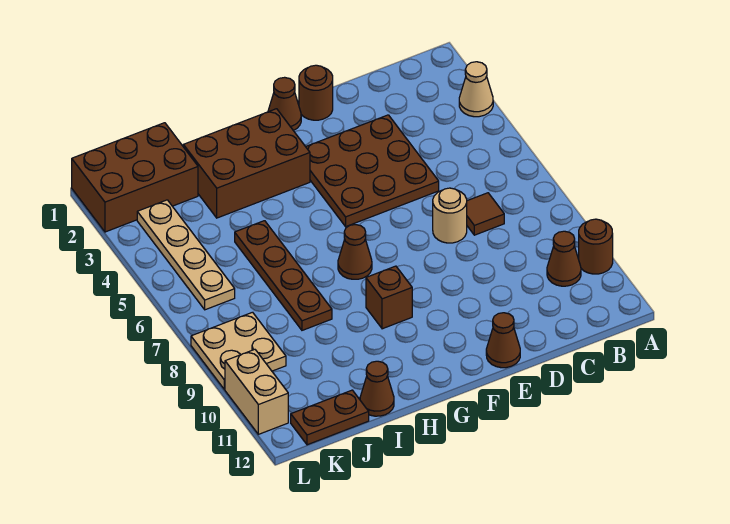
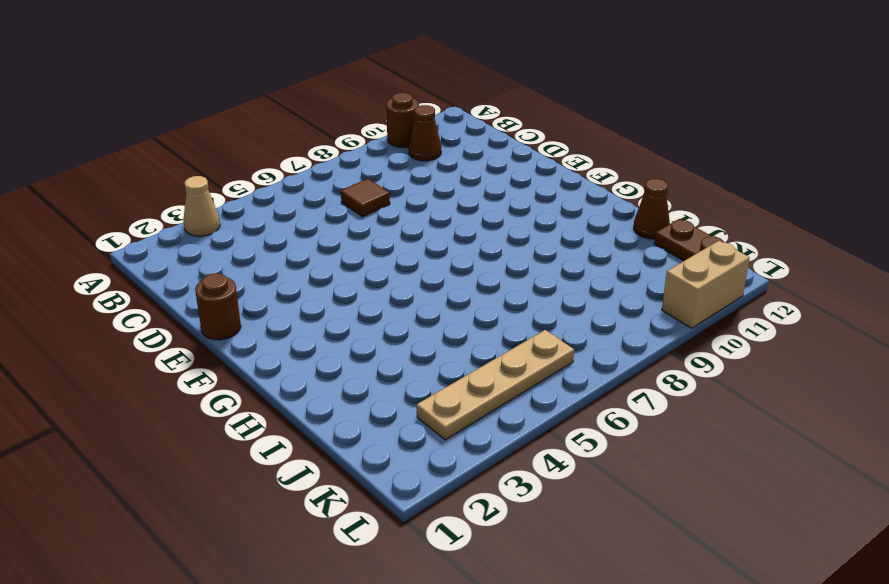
none -> brown 3x3 plate [306,115,439,226]
none -> tan 1x1 round brick [433,188,467,243]
none -> brown 1x1 cone [486,313,520,368]

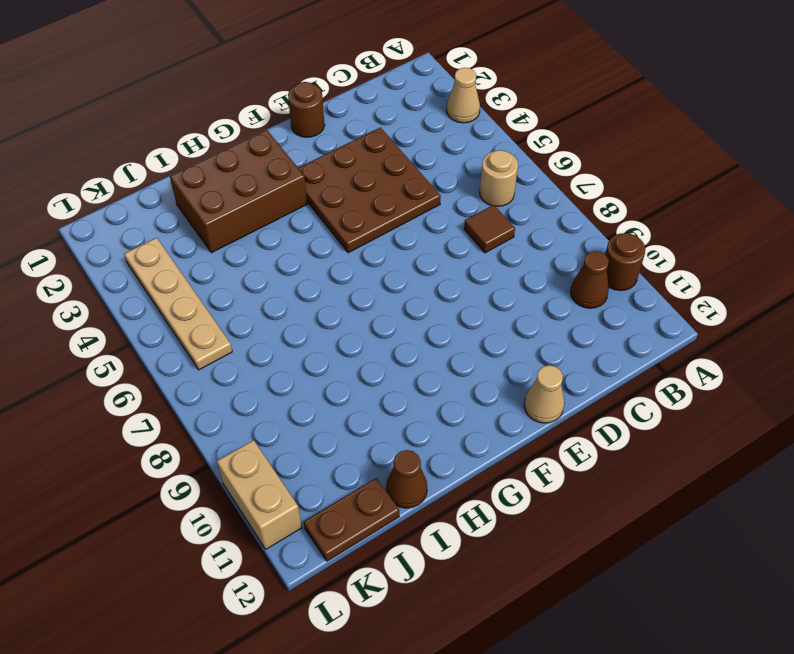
tan 1x1 round brick [480,150,518,206] -> tan 1x1 round brick moved to [433,188,467,243]
tan 1x1 cone [524,365,564,423] -> brown 1x1 cone [486,313,520,368]
none -> brown 1x1 cone [268,77,301,130]
none -> brown 1x1 cone [338,225,372,279]
none -> brown 1x1 brick [366,266,412,329]

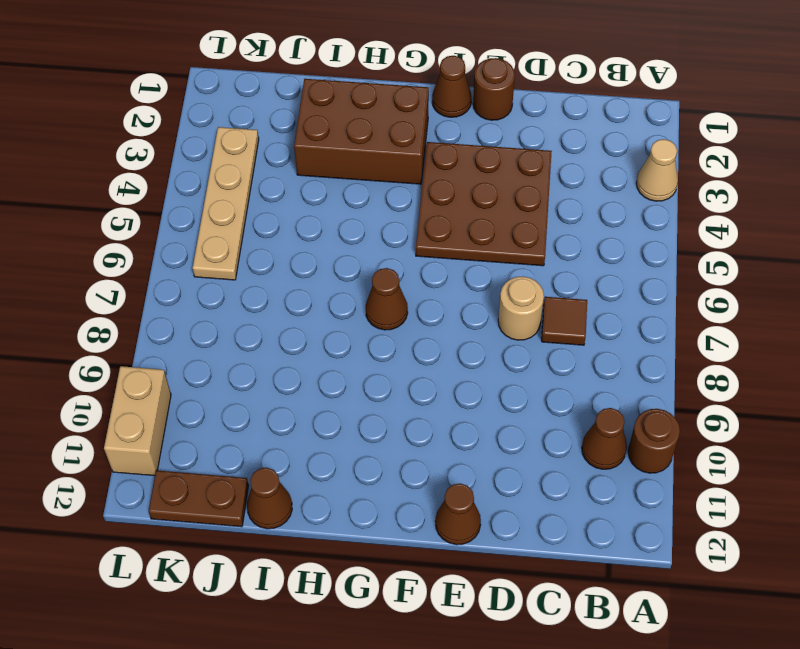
none -> brown 1x1 brick [366,266,412,329]
none -> brown 1x4 plate [235,221,332,330]
none -> brown 2x3 brick [72,123,198,232]

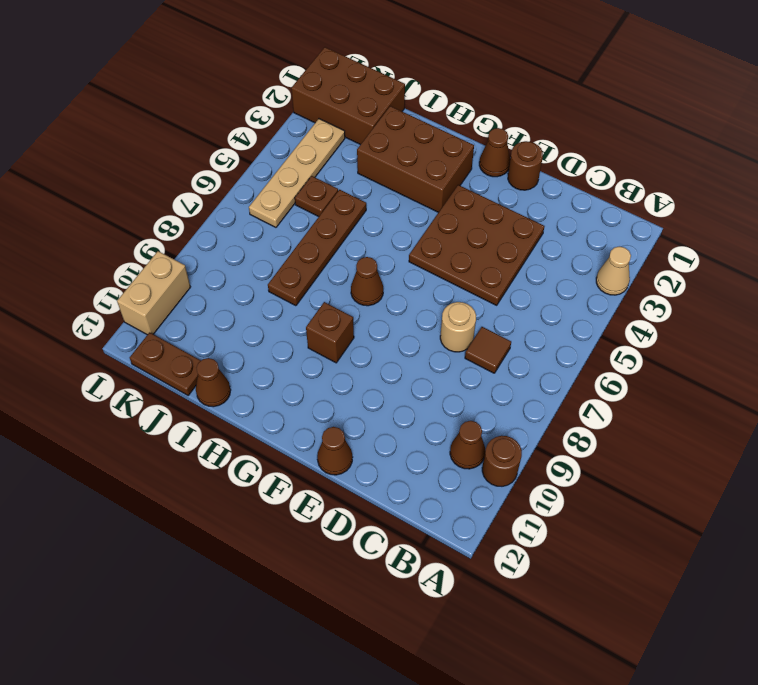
brown 1x1 plate [295,176,338,217] -> none
none -> tan 2x2 plate [191,312,286,389]

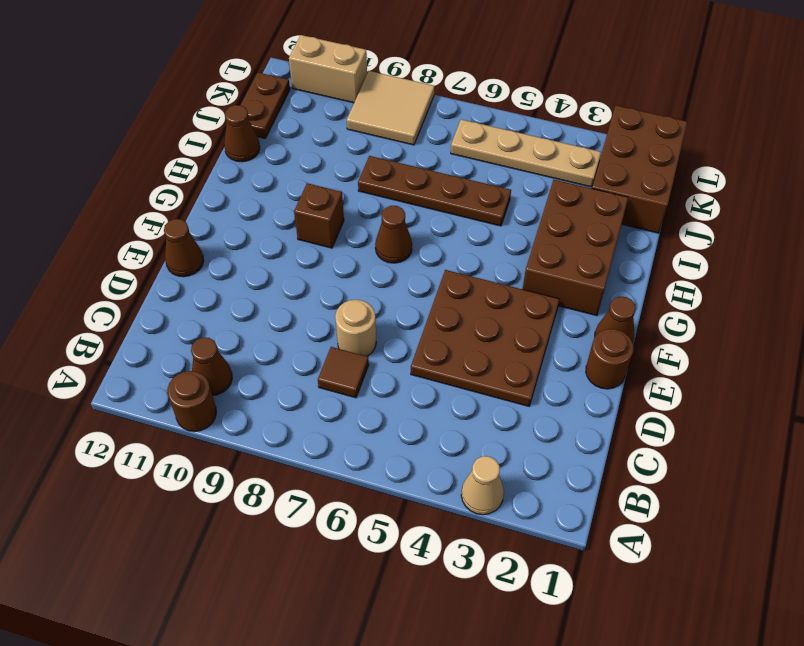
tan 2x2 tile [347,71,434,145] -> tan 2x2 plate [191,312,286,389]

